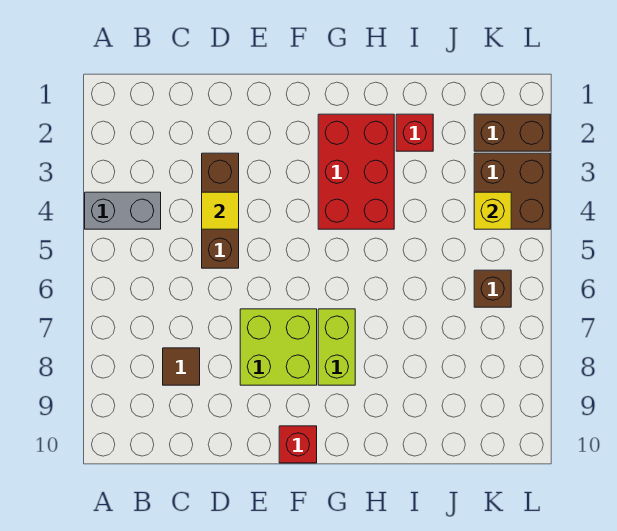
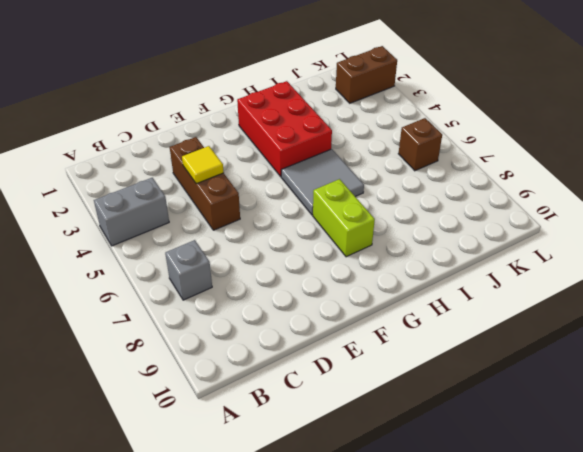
grey 1x1 brick [165,240,212,300] -> none
grey 2x2 tile [281,149,364,215] -> none
none -> brown 1x1 tile [163,348,200,385]
none -> lime 2x2 brick [240,309,317,385]
none -> red 1x1 brick [279,426,317,463]

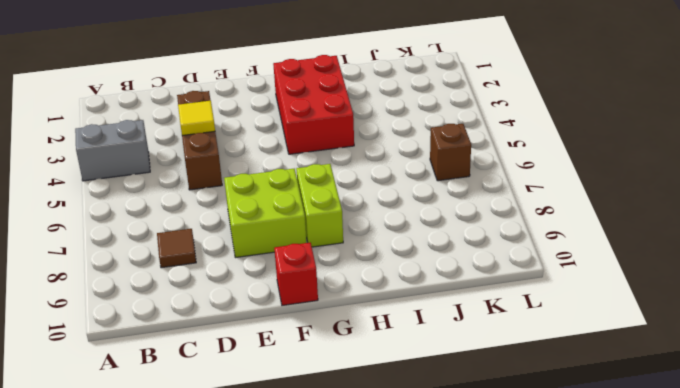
none -> red 1x1 brick [396,114,433,151]
none -> brown 1x2 brick [474,114,550,151]
none -> brown 2x2 brick [474,153,550,229]

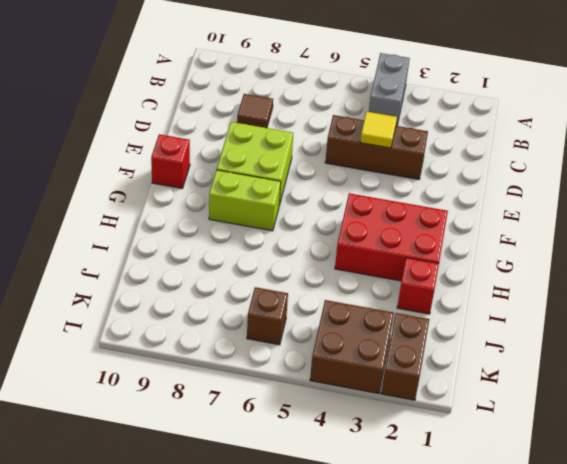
none -> yellow 1x1 brick [474,192,511,229]

